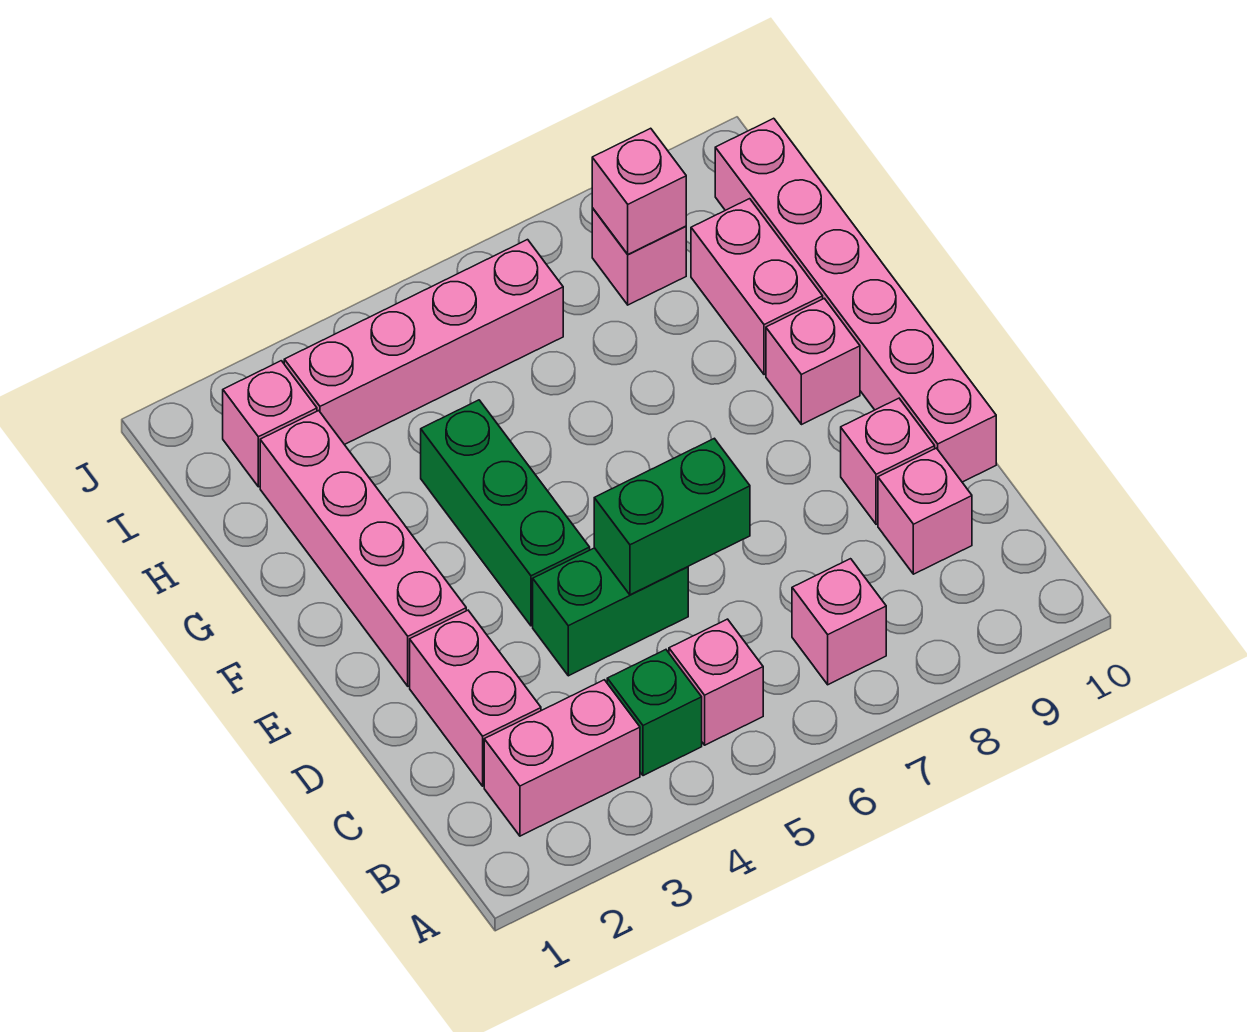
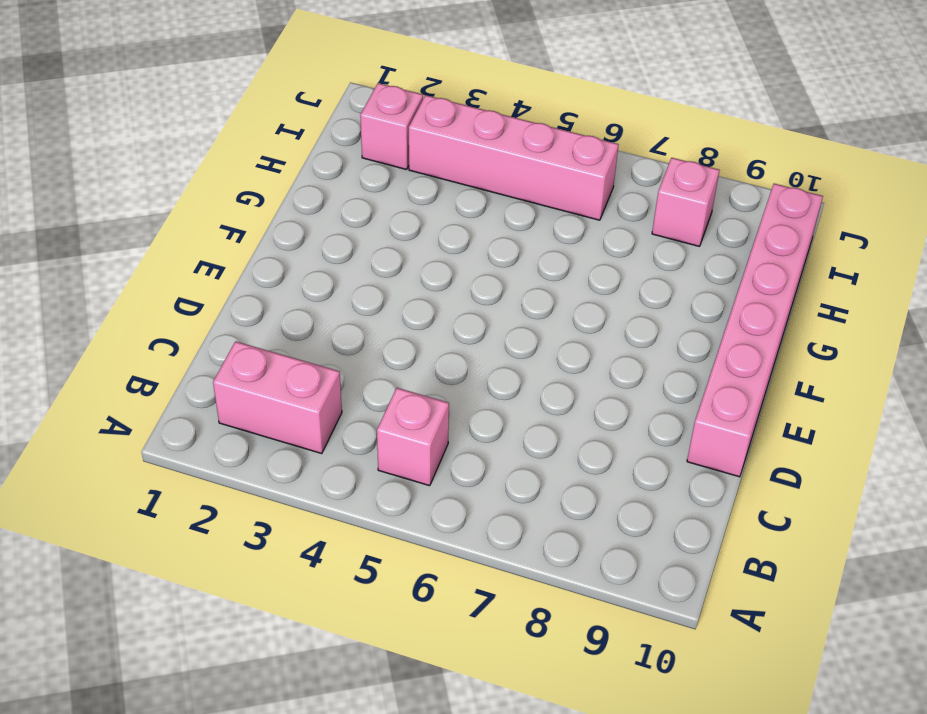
none -> green 1x1 brick [607,650,702,776]
none -> pink 1x1 brick [792,559,886,685]
none -> pink 1x2 brick [410,610,541,786]

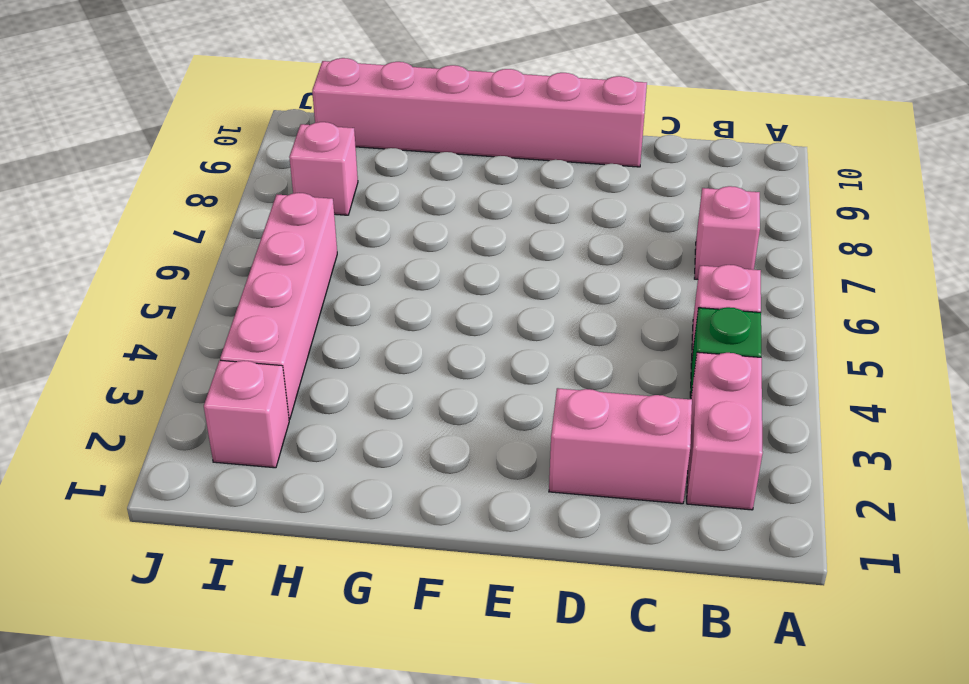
none -> pink 1x1 brick [878,448,972,574]
none -> green 1x2 brick [533,548,688,676]
none -> pink 1x1 brick [841,398,935,524]

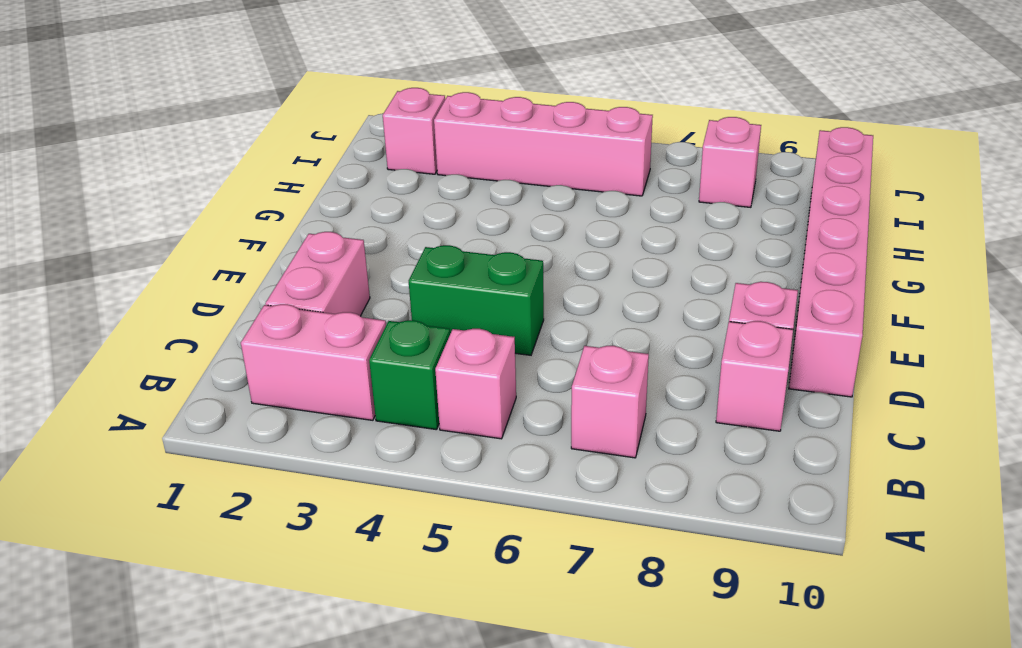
none -> pink 1x4 brick [260,411,466,686]
none -> green 1x3 brick [421,400,590,626]
none -> pink 1x1 brick [766,298,860,425]

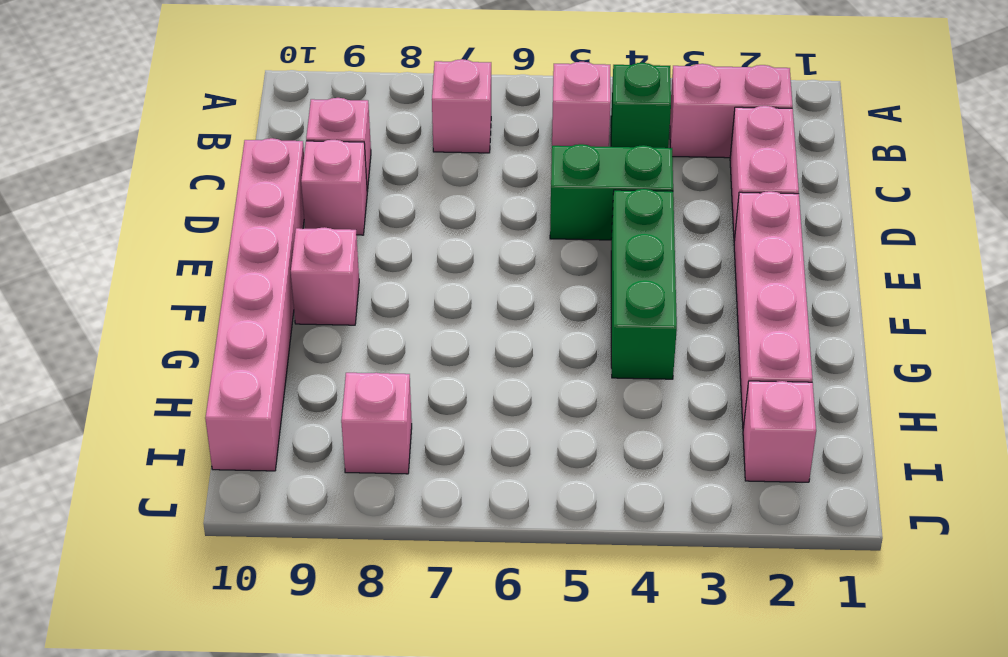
none -> pink 1x2 brick [691,199,823,375]
none -> pink 1x4 brick [284,240,563,445]
none -> green 1x2 brick [594,438,750,595]

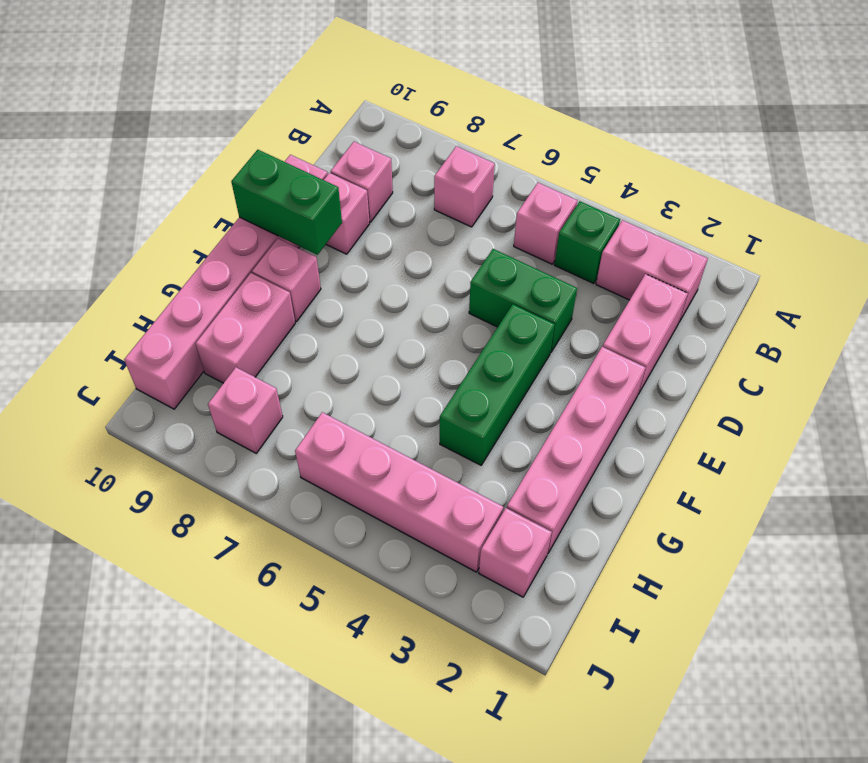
green 1x2 brick [231,150,342,255] -> green 1x2 brick moved to [594,438,750,595]
none -> pink 1x1 brick [592,128,686,254]

